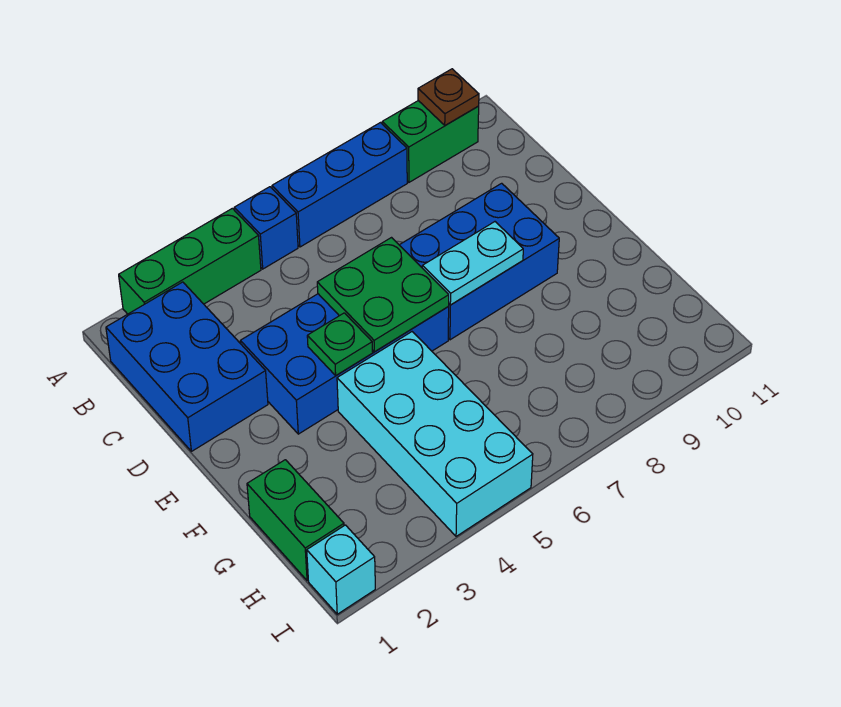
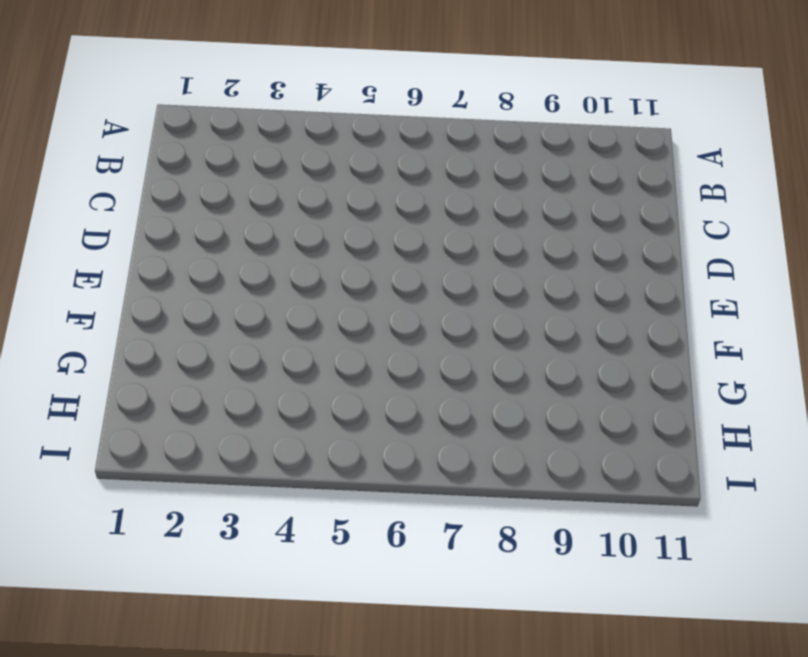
none -> green 1x3 brick [119,208,261,314]
none -> blue 1x1 brick [234,187,298,269]
none -> blue 1x3 brick [272,123,407,247]

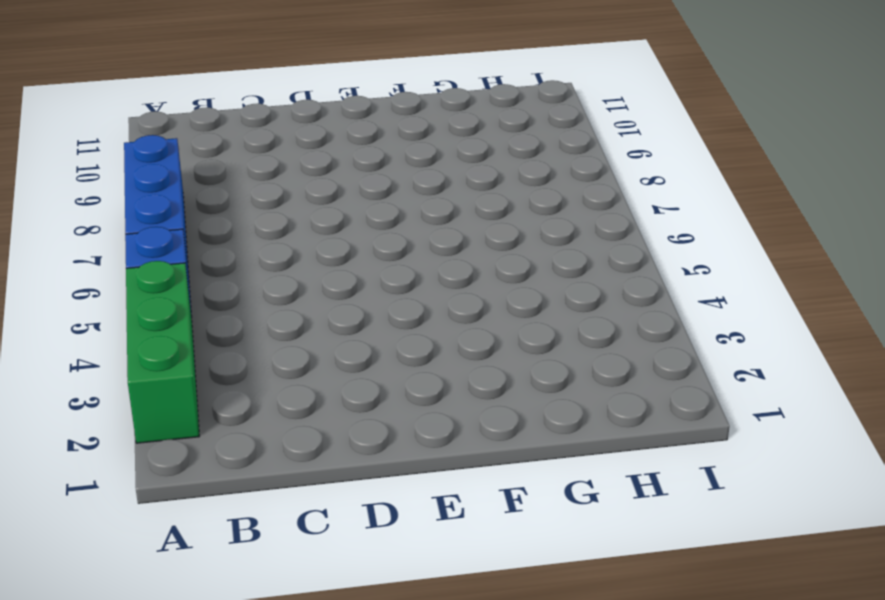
none -> green 1x2 brick [382,101,479,182]
none -> blue 2x3 brick [106,282,268,451]
none -> blue 2x4 brick [240,294,449,434]

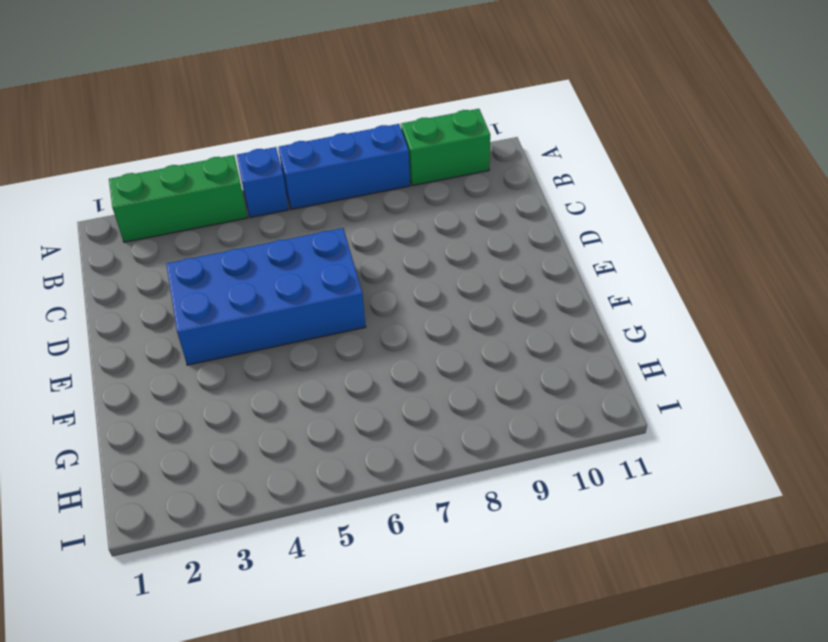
none -> blue 2x3 brick [106,282,268,451]
none -> blue 2x3 brick [400,183,559,340]
none -> cyan 2x4 brick [337,332,533,536]

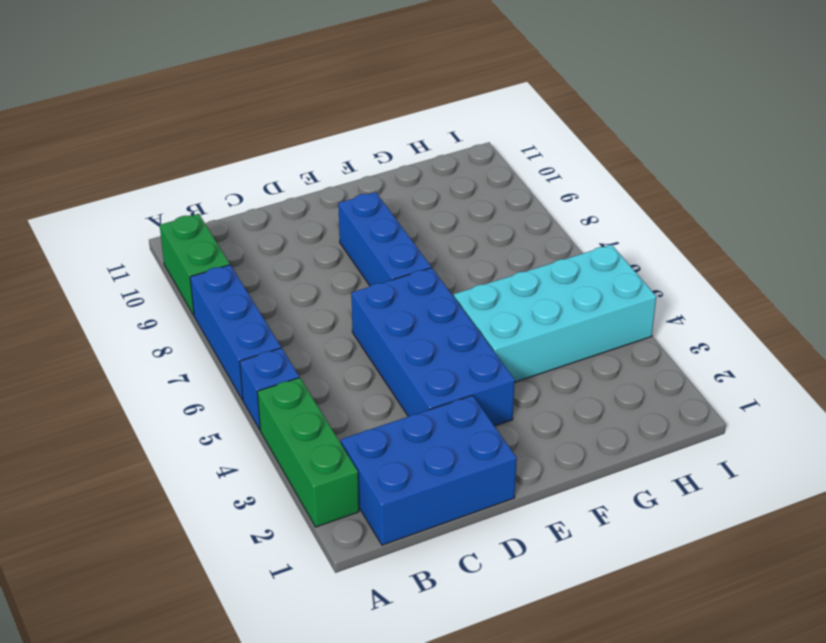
blue 1x3 brick [338,192,431,286] -> blue 2x3 brick [400,183,559,340]
none -> green 1x2 brick [247,460,344,581]
none -> cyan 1x1 brick [307,525,375,614]
none -> brown 1x1 plate [418,69,479,125]

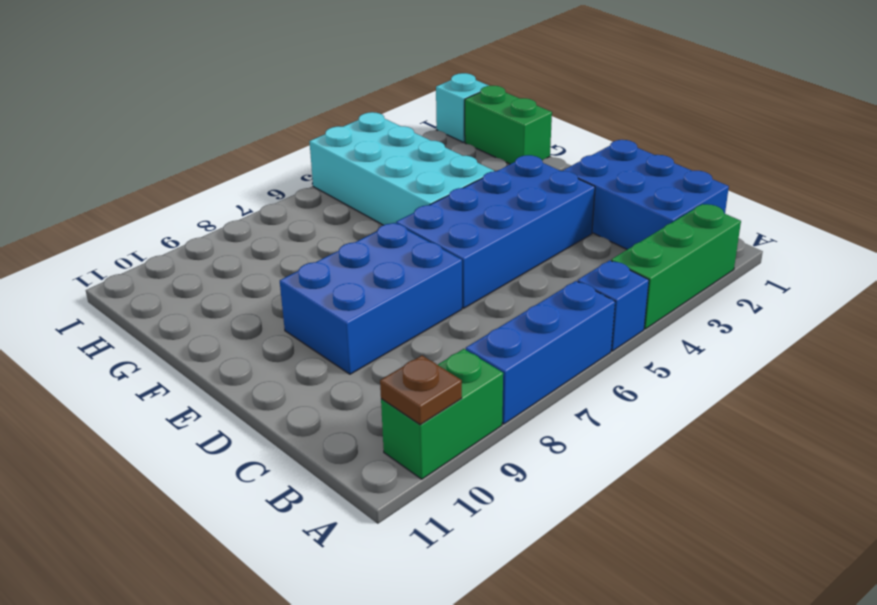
none -> green 2x2 plate [317,238,449,352]
none -> green 1x1 plate [307,313,373,375]
none -> cyan 1x2 plate [422,222,523,305]

